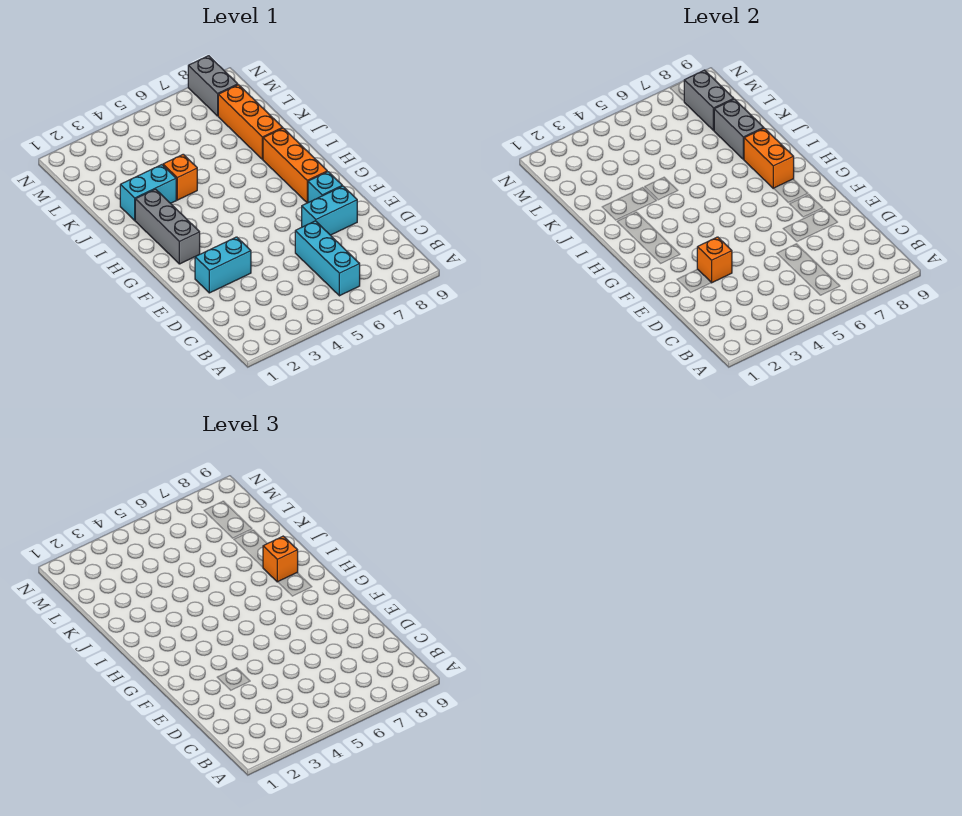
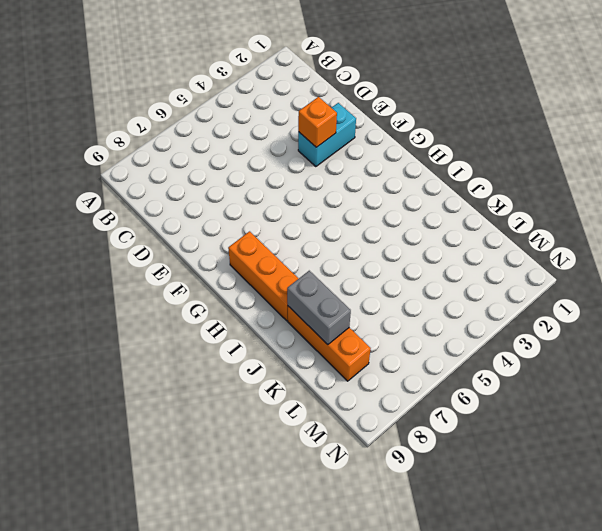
none -> cyan 1x3 brick [295,221,360,296]
none -> cyan 1x2 brick [302,186,357,235]
none -> cyan 1x1 brick [308,172,342,203]

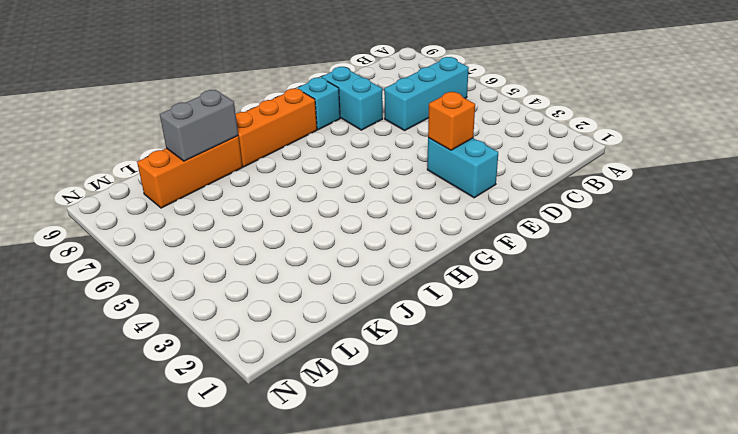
none -> grey 1x3 brick [135,189,200,264]
none -> cyan 1x2 brick [120,165,176,220]
none -> orange 1x1 brick [163,154,197,200]

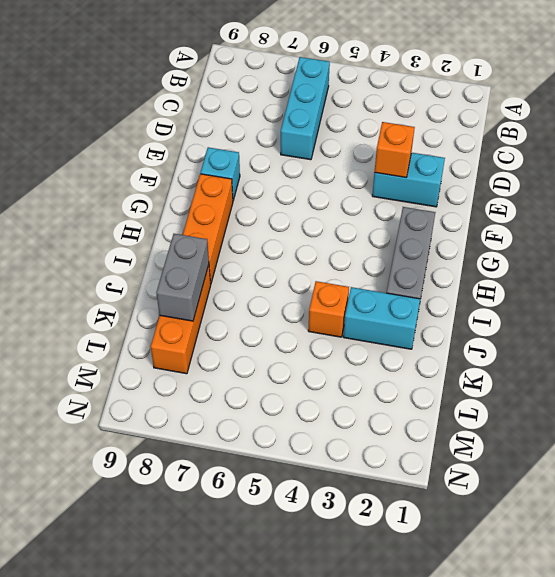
none -> cyan 1x2 brick [302,186,357,235]
none -> grey 1x2 brick [188,56,238,116]
none -> orange 1x2 brick [744,128,794,189]

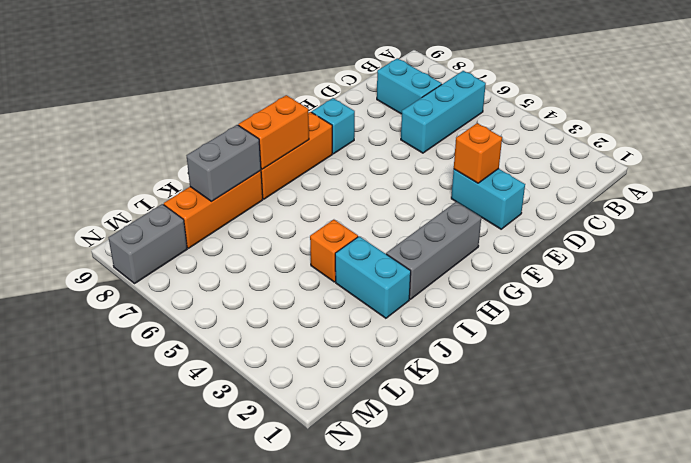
cyan 1x2 brick [377,58,442,114] -> cyan 1x2 brick moved to [302,186,357,235]
none -> grey 1x2 brick [684,70,734,130]
none -> orange 1x1 brick [263,536,298,582]

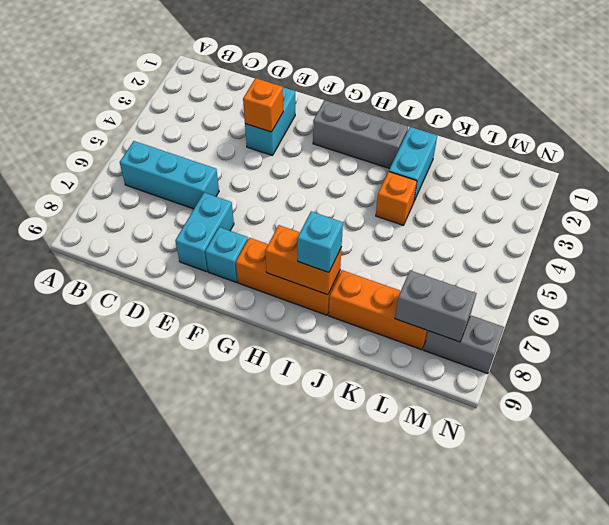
cyan 1x1 brick [297,211,343,272] -> orange 1x1 brick [263,536,298,582]
none -> grey 1x2 brick [714,99,763,159]

